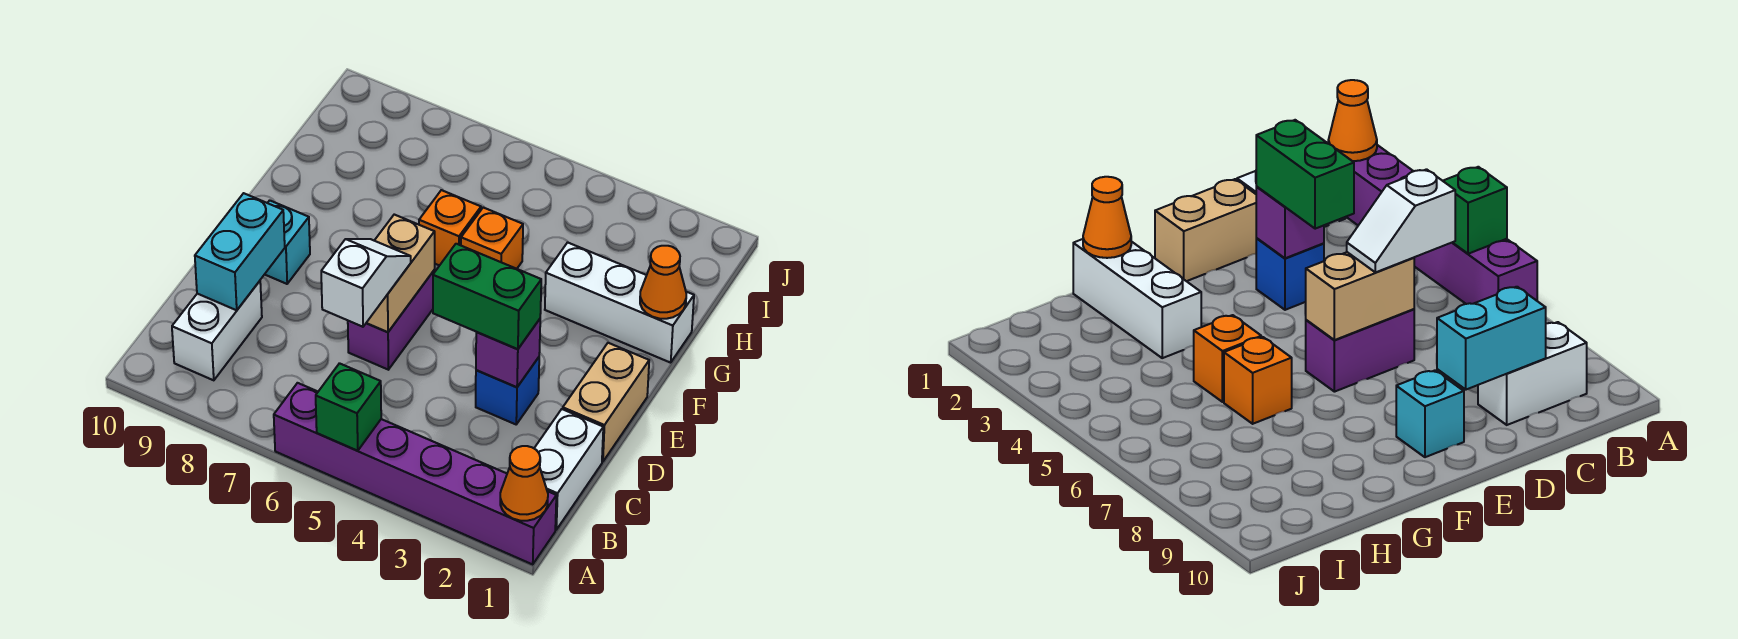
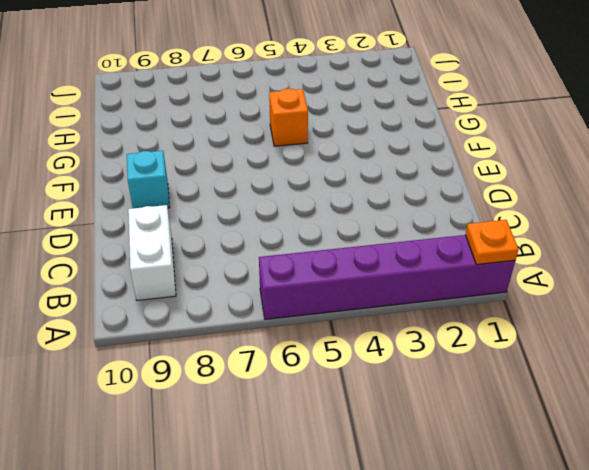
orange 1x1 plate [465,220,519,265] -> orange 1x1 cone [500,446,548,521]
none -> white 1x2 brick [534,409,603,530]
none -> tan 1x2 brick [563,343,649,462]
none -> blue 1x1 brick [476,357,539,424]

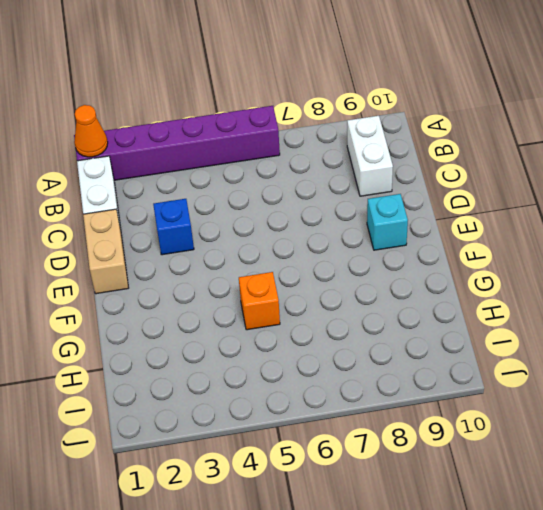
none -> purple 1x2 brick [348,270,435,370]
none -> white 1x3 brick [545,242,694,363]
none -> orange 1x1 brick [419,190,481,266]

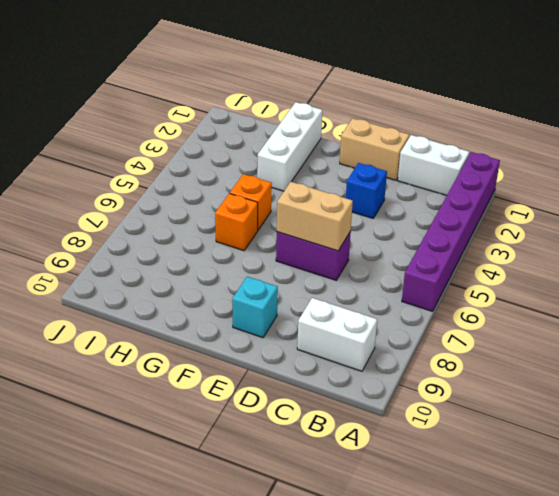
none -> orange 1x1 cone [500,446,548,521]
none -> green 1x1 brick [316,363,381,451]
none -> cyan 1x2 brick [195,193,285,310]

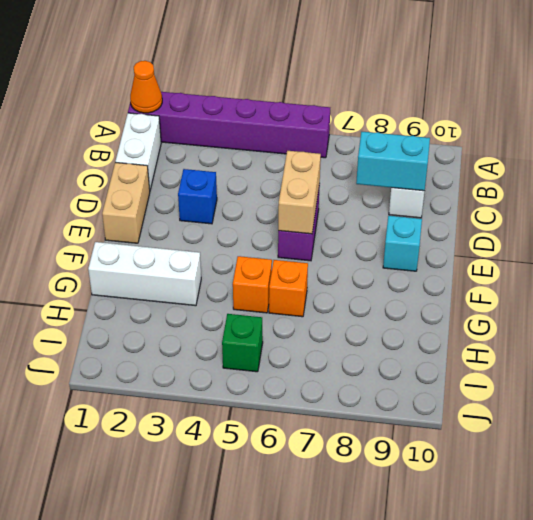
cyan 1x2 brick [356,132,430,191] -> cyan 1x2 brick turned to [195,193,285,310]
green 1x1 brick [222,314,263,372] -> green 1x1 brick moved to [316,363,381,451]
none -> purple 1x1 brick [476,319,540,387]
none -> orange 1x1 cone [640,246,686,319]
none -> white 1x2 slope [321,239,411,327]

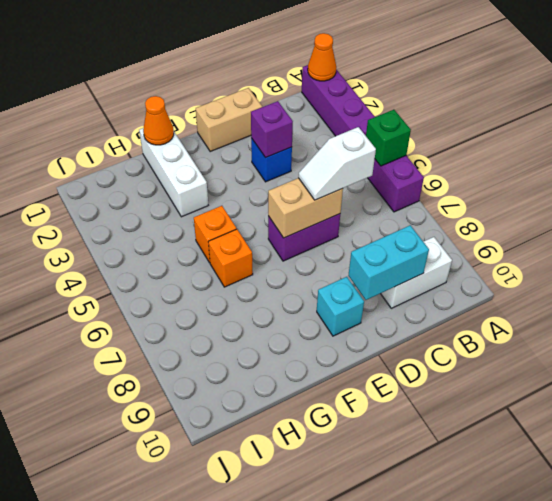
none -> white 1x2 brick [534,409,603,530]
none -> green 1x2 brick [433,244,541,349]

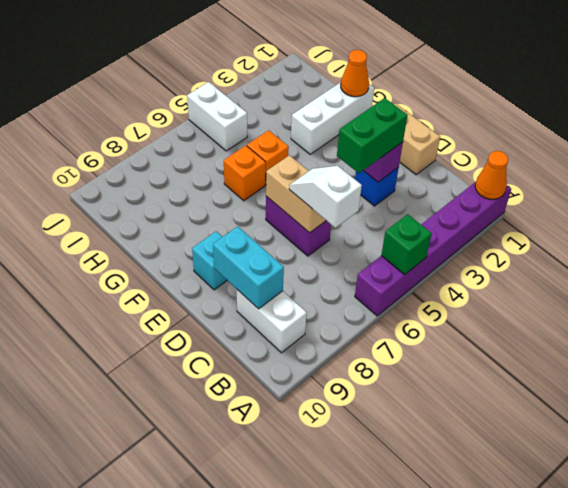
white 1x2 brick [187,82,247,151] -> white 1x2 brick moved to [534,409,603,530]

